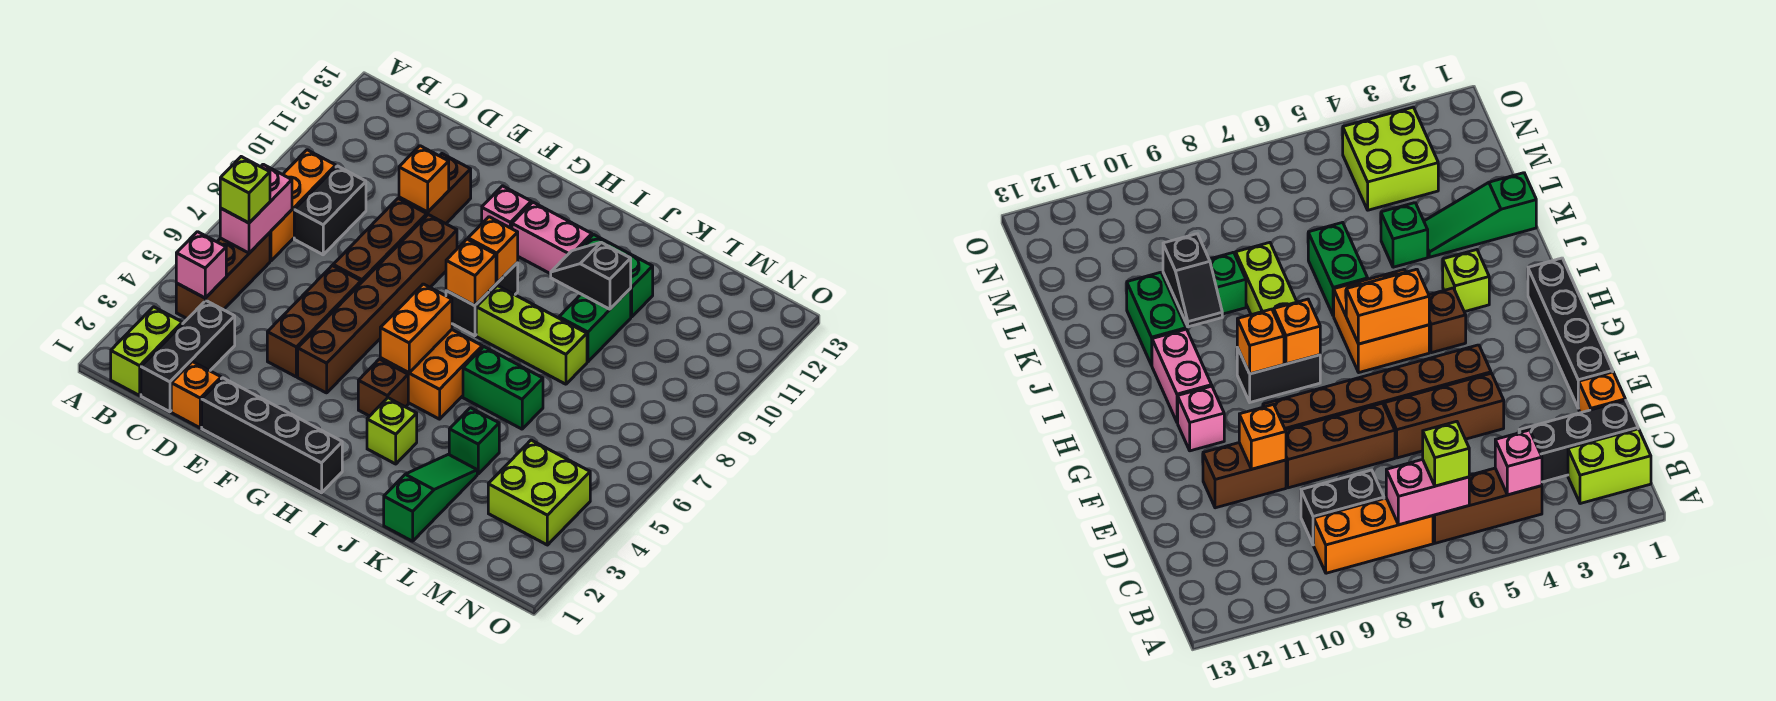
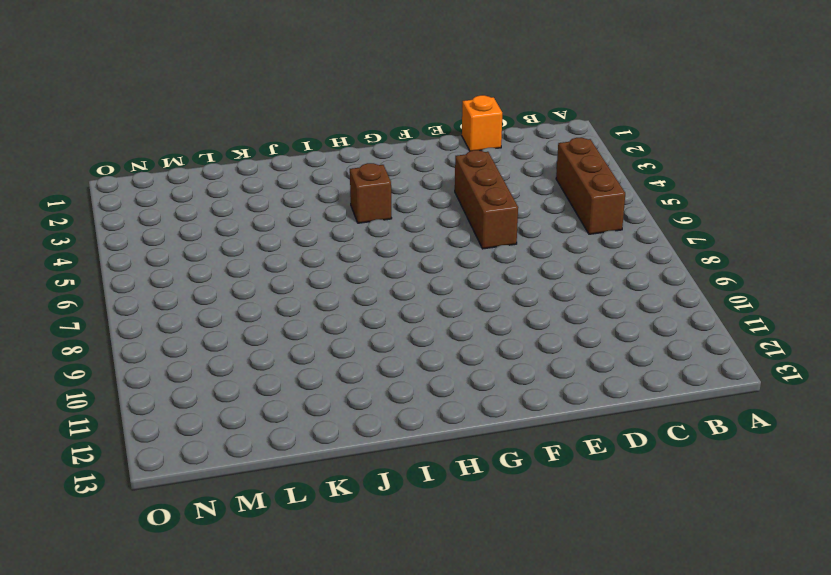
none -> lime 1x2 brick [111,307,182,395]
none -> orange 1x3 brick [270,150,336,261]
none -> black 1x3 brick [141,301,235,412]
none -> black 1x2 brick [294,166,366,255]

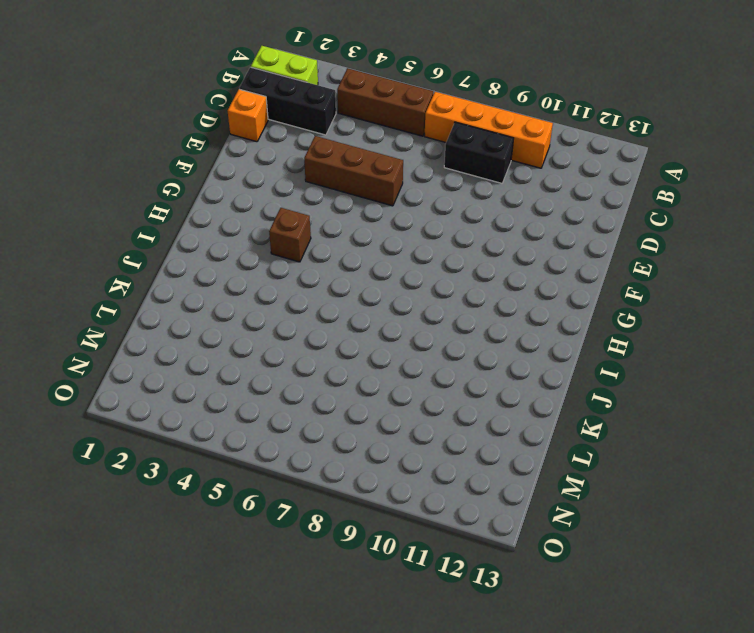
orange 1x4 brick [425,92,553,168] -> orange 1x3 brick [270,150,336,261]
none -> black 1x4 brick [202,378,342,493]
none -> brown 1x3 brick [333,199,427,283]
none -> brown 1x2 brick [399,154,471,224]
none -> brown 1x6 brick [298,215,457,393]

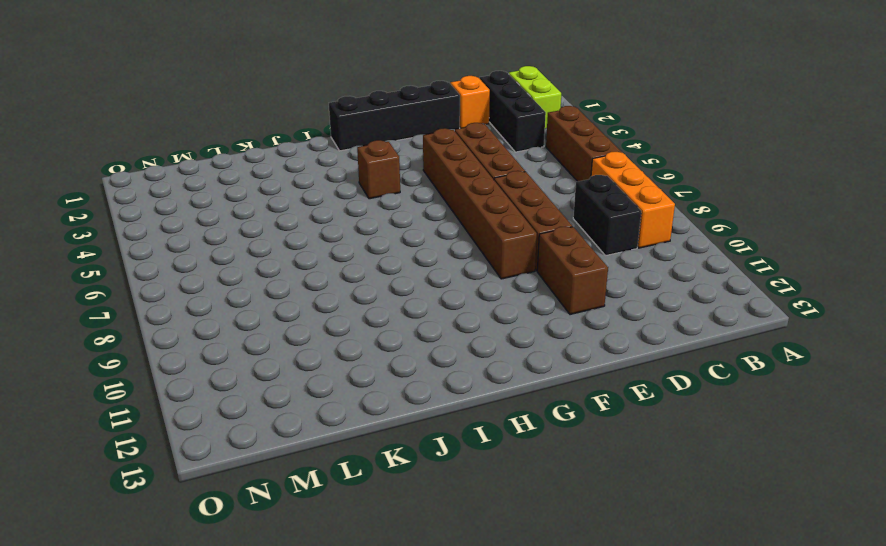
none -> pink 1x1 brick [482,186,531,229]
none -> orange 2x2 brick [380,330,482,419]
none -> black 1x2 brick [446,262,518,336]
none -> pink 1x2 brick [512,202,592,274]

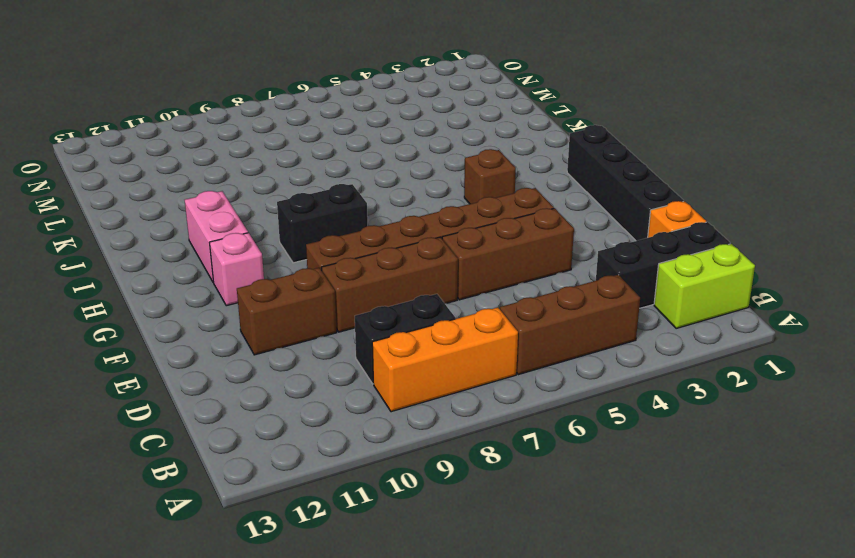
none -> orange 2x2 brick [380,330,482,419]
none -> lime 1x1 brick [367,398,417,464]
none -> lime 1x3 brick [476,286,587,384]
none -> green 1x2 brick [463,347,543,429]

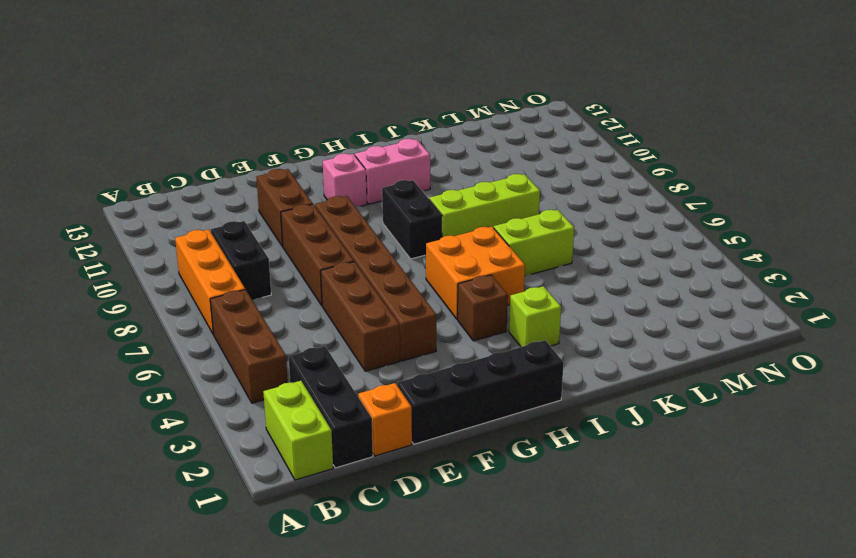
lime 1x2 brick [494,210,574,276] -> green 1x2 brick [463,347,543,429]
none -> green 1x2 brick [581,235,653,317]
none -> green 1x3 slope [384,454,477,541]
none -> green 1x1 brick [449,408,499,474]
none -> green 1x2 brick [559,289,631,362]

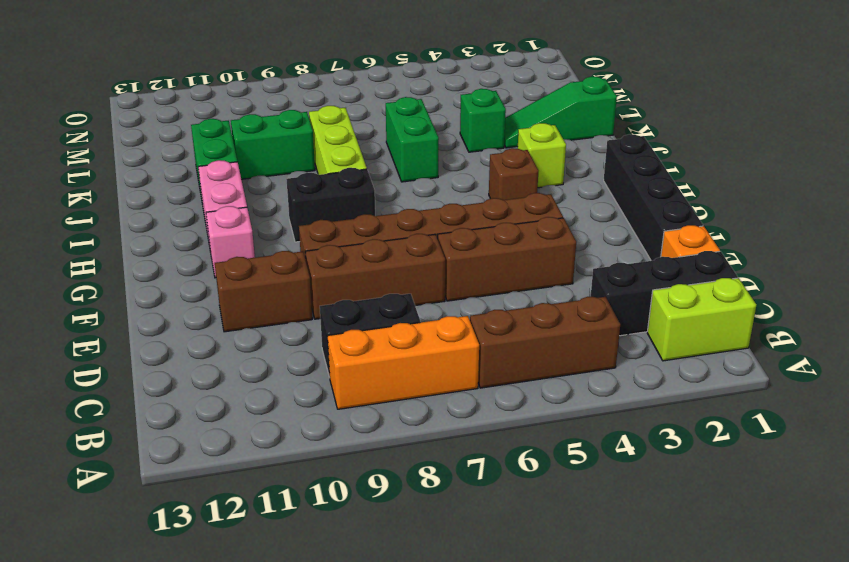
none -> orange 2x2 brick [380,330,482,419]
none -> lime 2x2 brick [488,440,590,545]
none -> pink 1x1 brick [176,232,226,298]
none -> pink 1x2 brick [220,164,292,253]

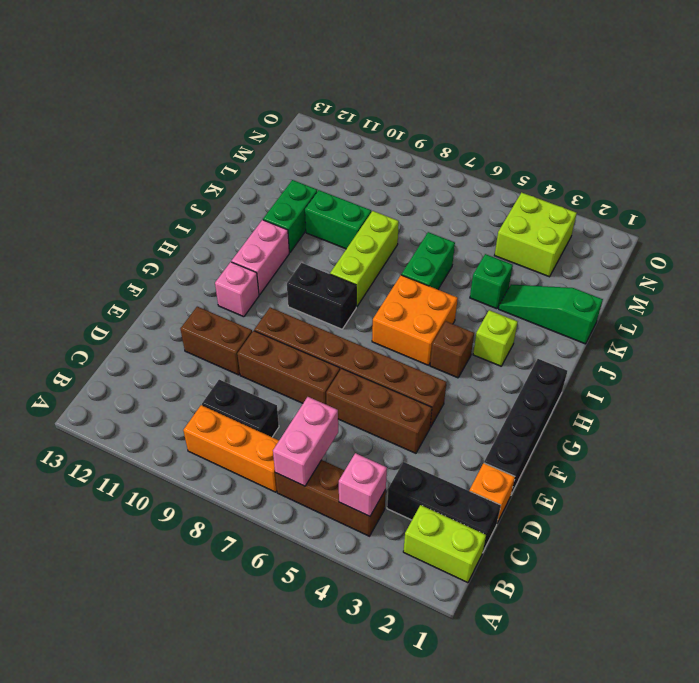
pink 1x2 brick [273,397,338,486] -> pink 1x2 brick turned to [220,164,292,253]
none -> orange 1x1 brick [399,146,449,212]
none -> orange 1x2 brick [380,284,452,373]
none -> orange 1x1 brick [446,239,496,306]
none -> orange 1x1 brick [468,217,518,283]

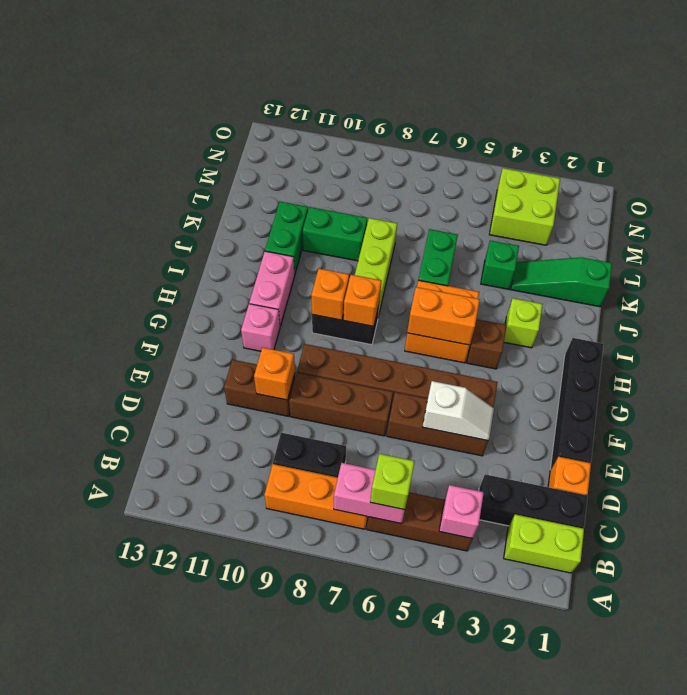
white 1x2 slope [422,381,494,441] -> none
none -> black 1x2 slope [551,242,631,309]

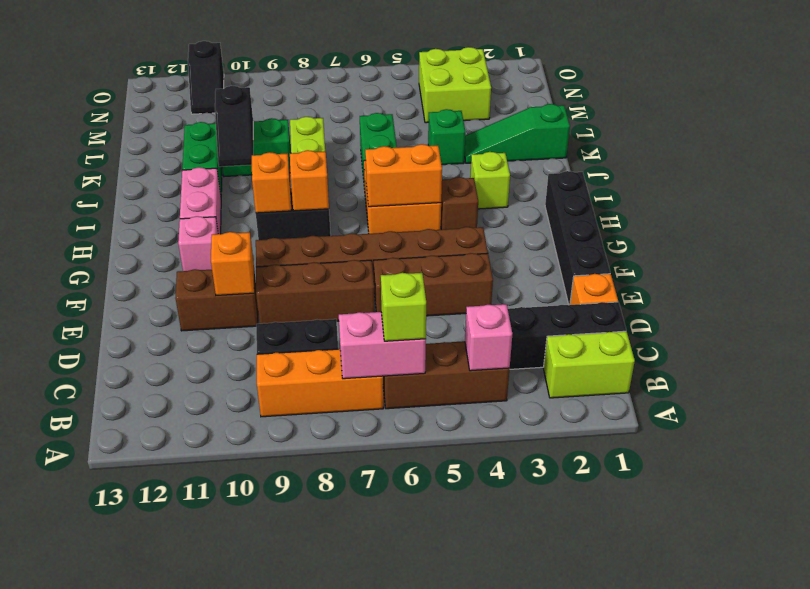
black 1x2 slope [188,41,224,114] -> none

